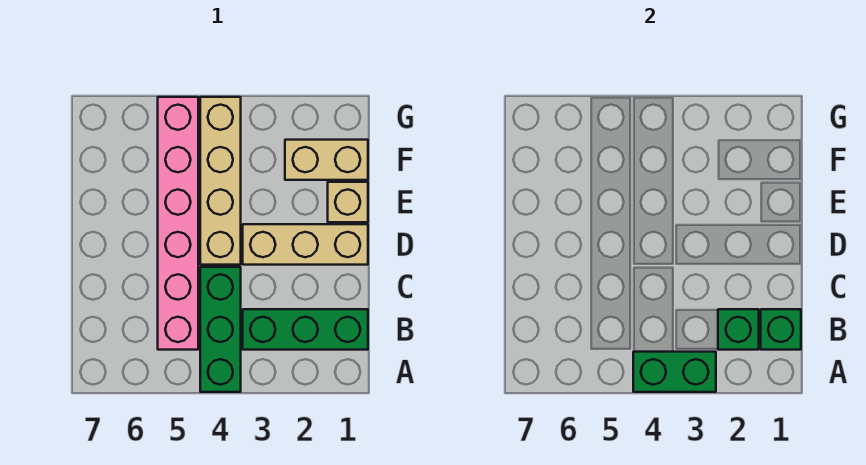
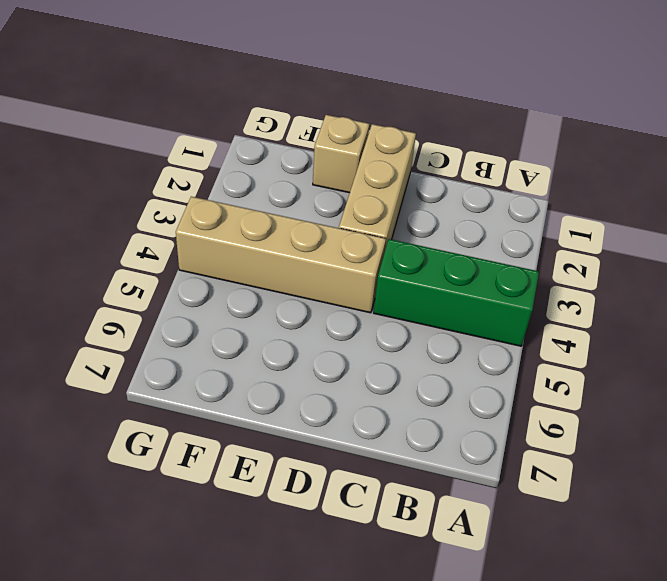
none -> green 1x3 brick [243,309,368,350]
none -> pink 1x6 brick [158,97,198,350]

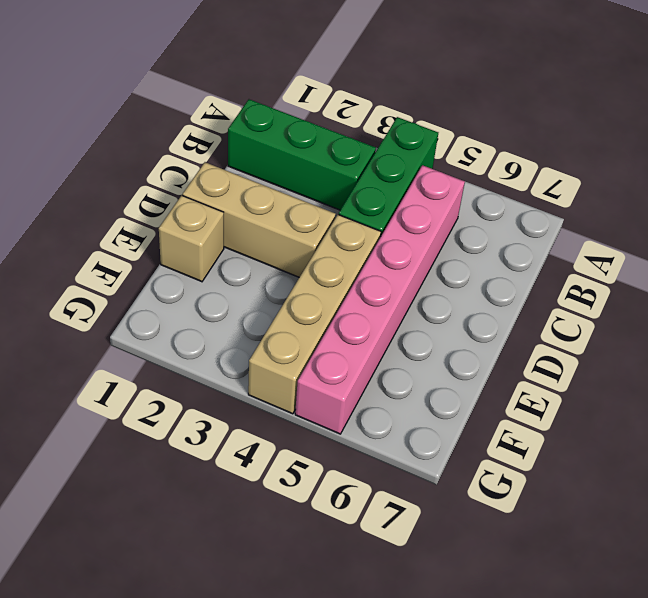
none -> tan 1x2 brick [285,140,368,180]
none -> green 1x2 brick [633,352,716,392]

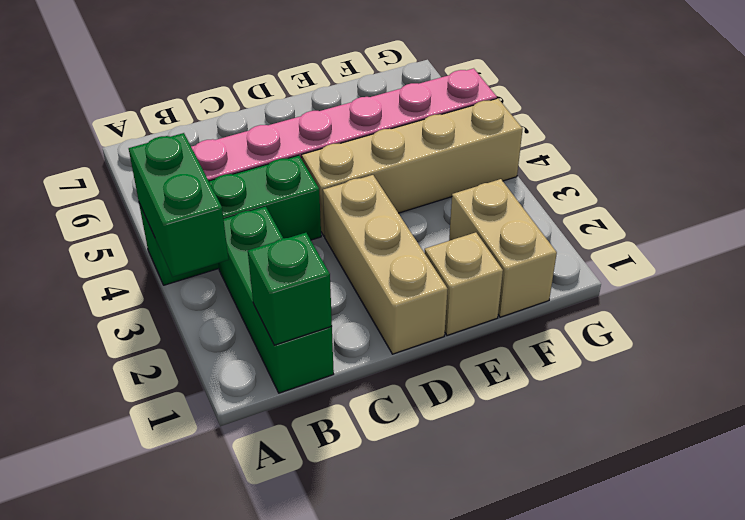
none -> green 1x1 brick [718,309,759,350]

